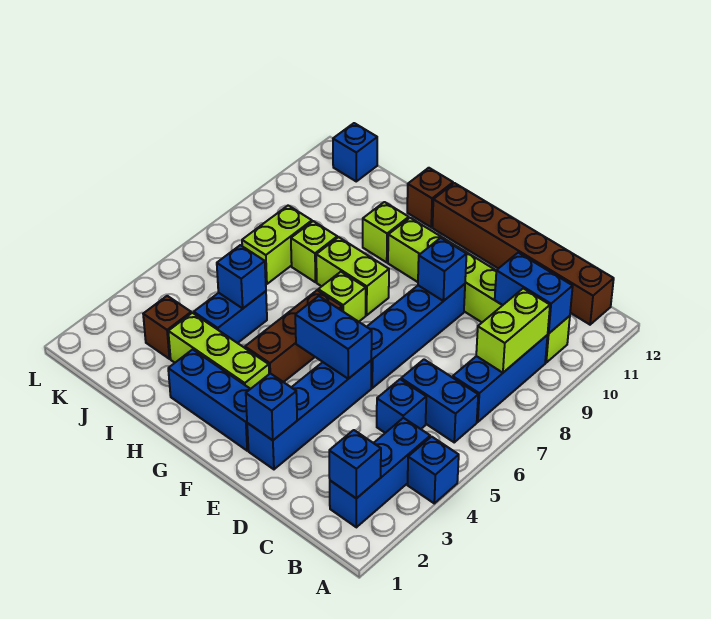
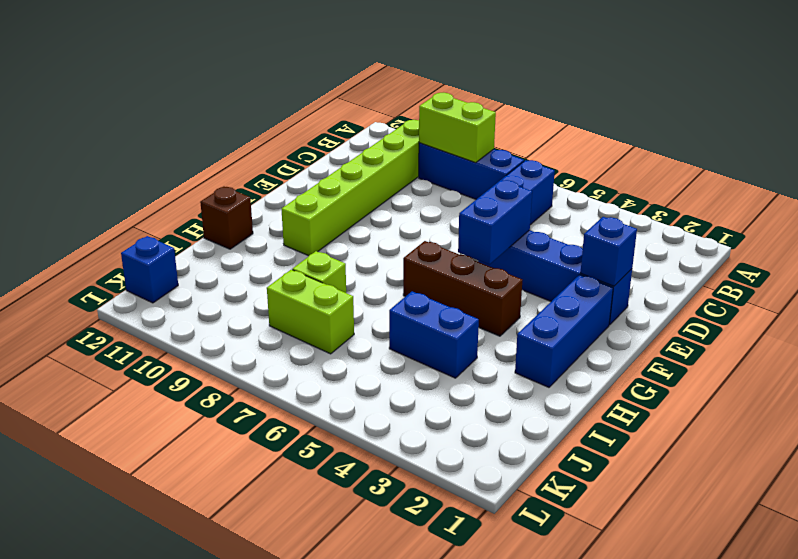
none -> blue 1x1 brick [408,437,459,503]
none -> blue 1x3 brick [330,418,430,527]
none -> brown 1x6 brick [433,183,614,325]

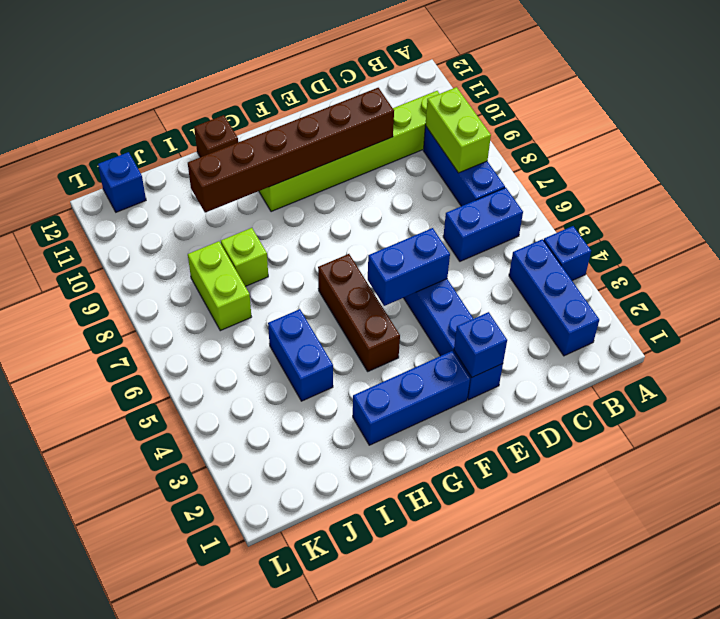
brown 1x6 brick [188,88,394,213] -> brown 1x6 brick moved to [433,183,614,325]
none -> blue 1x1 brick [377,379,426,433]
none -> blue 1x4 brick [367,284,465,388]
none -> lime 1x3 brick [168,313,269,389]

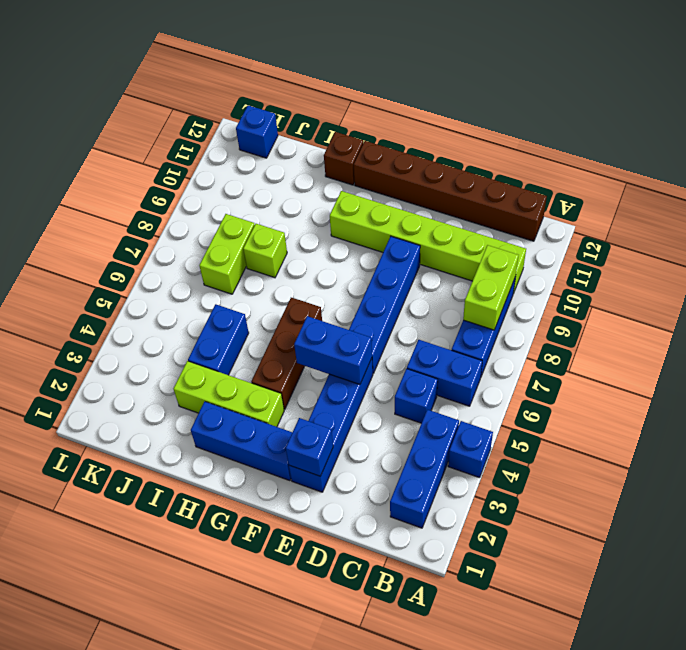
none -> lime 1x1 brick [318,272,366,322]
none -> lime 1x2 brick [316,237,389,315]
none -> lime 1x1 brick [363,202,409,262]

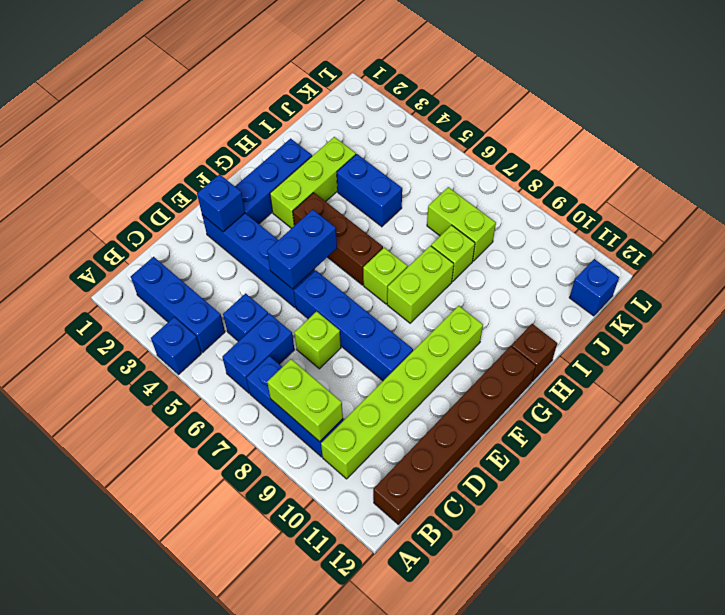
lime 1x1 brick [294,311,341,369] -> lime 1x1 brick moved to [363,202,409,262]
none -> brown 1x1 brick [143,296,191,359]
none -> blue 1x1 brick [329,430,381,498]
none -> blue 1x2 brick [495,253,573,334]

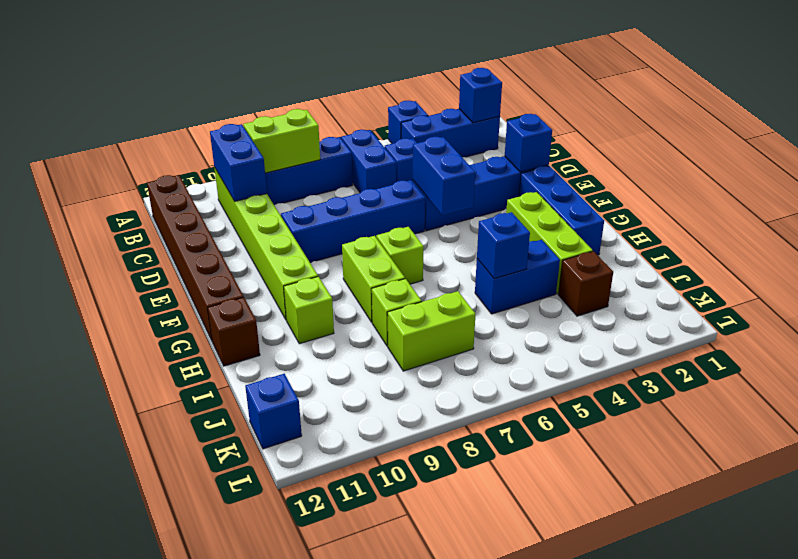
none -> brown 1x3 brick [245,290,342,382]
none -> blue 1x1 brick [418,238,467,301]

